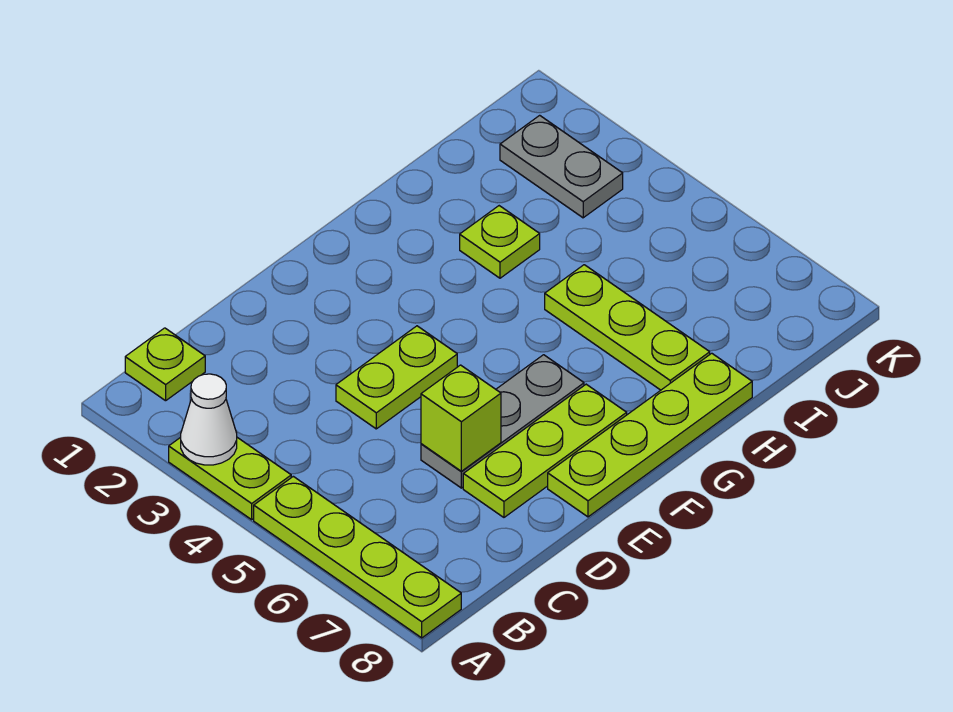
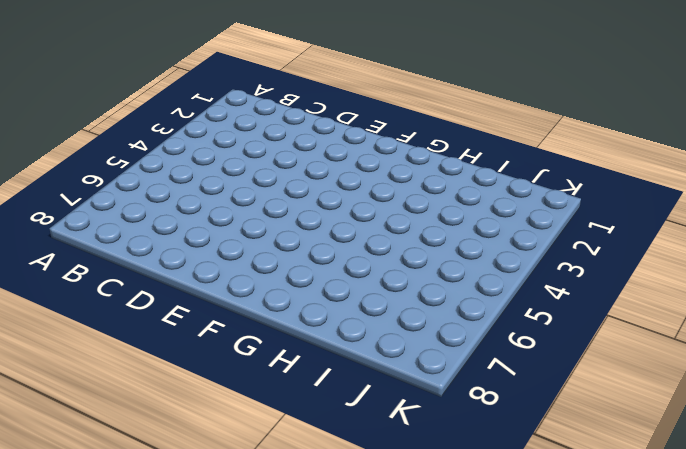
none -> lime 1x2 plate [169,437,291,520]
none -> lime 1x4 plate [254,476,461,638]
none -> lime 1x1 plate [125,328,205,401]

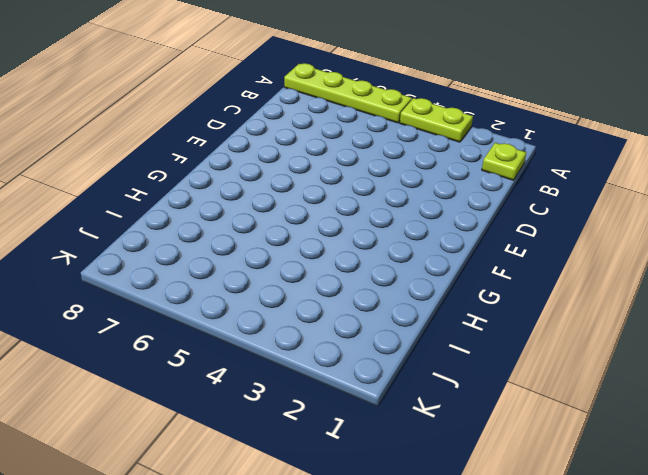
none -> lime 1x2 plate [336,326,457,429]
none -> grey 1x3 plate [421,355,584,488]
none -> lime 1x3 plate [463,384,627,517]

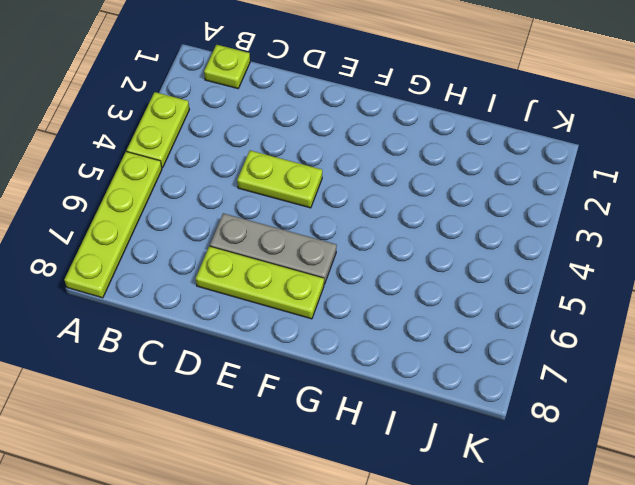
none -> lime 1x4 plate [548,353,752,517]
none -> lime 1x1 plate [460,206,540,278]
none -> lime 1x3 plate [545,265,710,390]

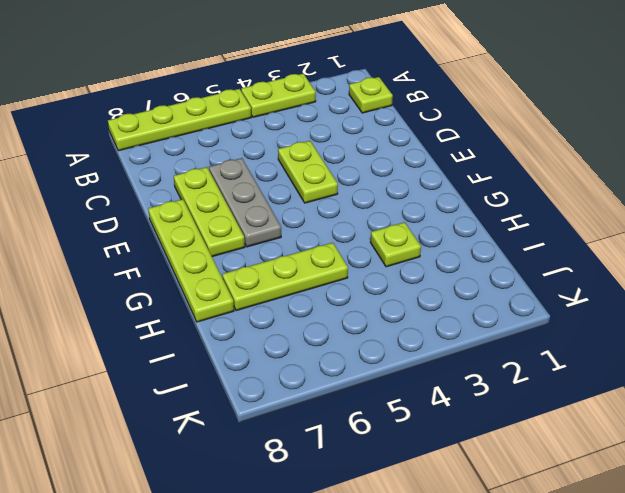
none -> grey 1x2 plate [500,115,623,218]
none -> white 1x1 cone [181,374,237,465]
none -> lime 1x1 brick [421,365,501,471]

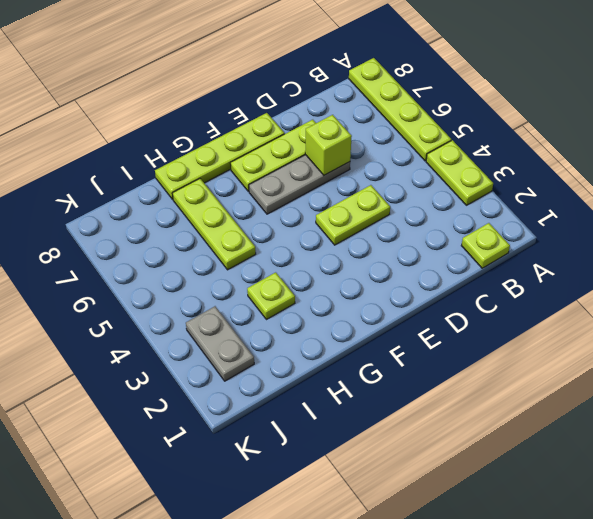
none -> white 1x1 cone [181,374,237,465]

